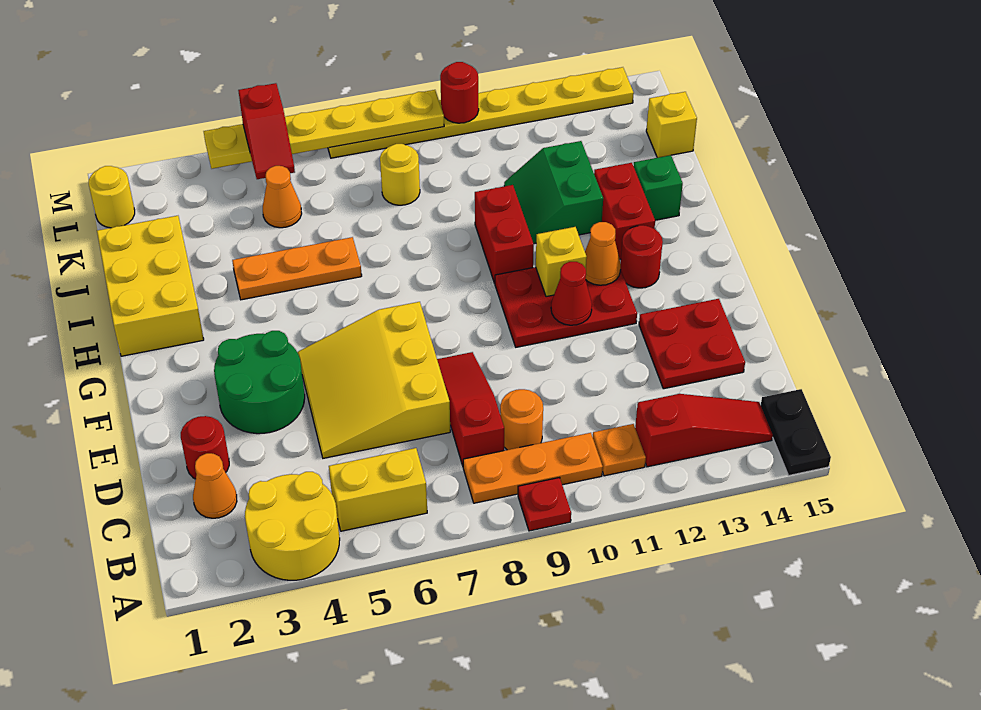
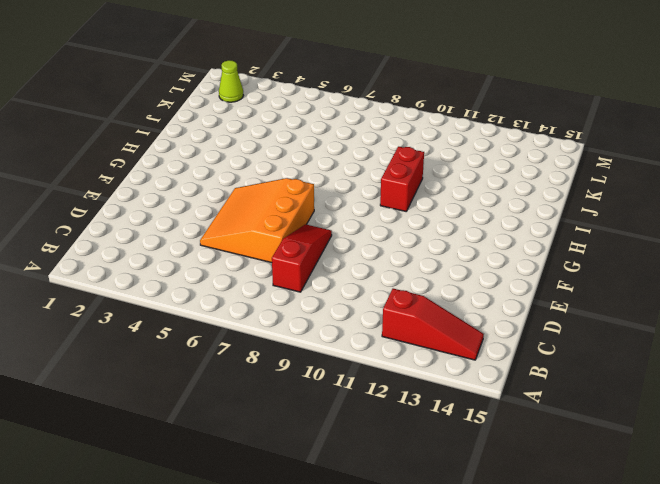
orange 3x3 slope [200,178,314,263] -> yellow 3x3 slope [297,302,450,458]
lime 1x1 cone [219,60,243,102] -> none
none -> yellow 2x2 round brick [245,472,340,580]
none -> red 1x1 plate [518,478,571,531]
none -> black 1x2 plate [761,389,831,475]
none -> yellow 1x2 brick [329,448,427,531]

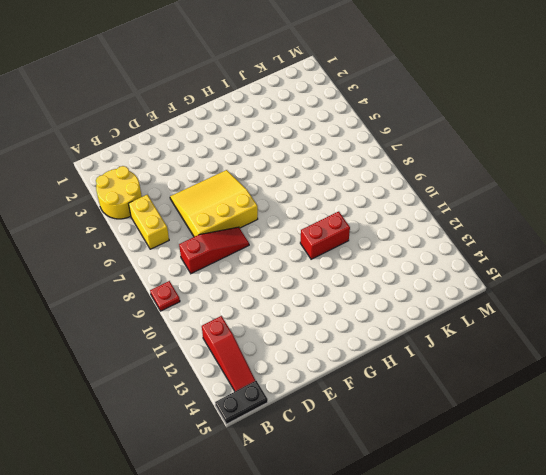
none -> orange 1x3 plate [463,433,603,503]
none -> orange 1x1 plate [593,424,646,476]
none -> orange 1x1 cone [193,453,237,518]
none -> orange 1x1 round brick [500,389,543,450]

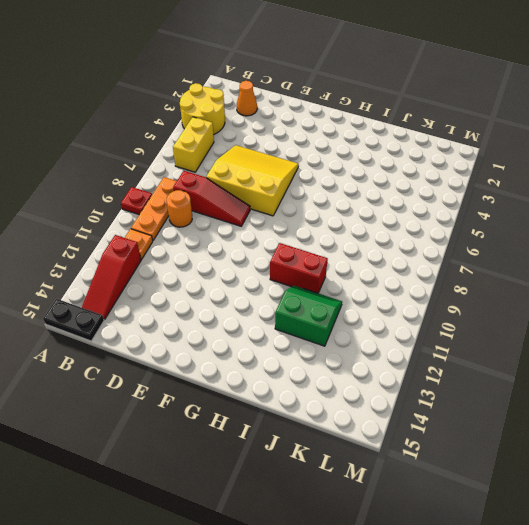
none -> red 1x1 round brick [181,416,229,479]
none -> red 2x2 plate [639,299,745,389]
none -> green 2x2 round brick [214,331,305,434]
none -> red 2x3 plate [495,267,637,347]

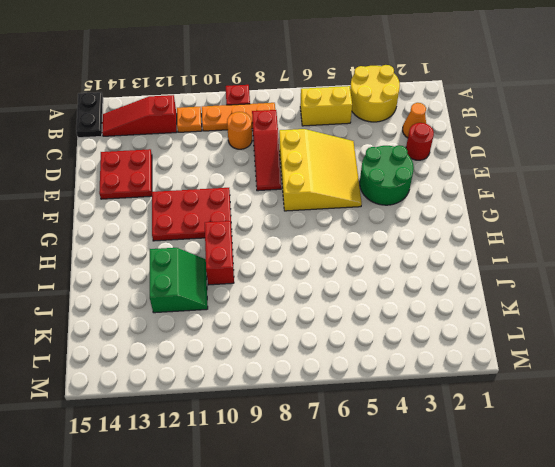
none -> red 1x1 round brick [621,225,663,288]
none -> yellow 2x3 brick [97,216,204,356]
none -> red 1x2 brick [594,163,655,259]
none -> orange 1x3 plate [232,237,362,300]

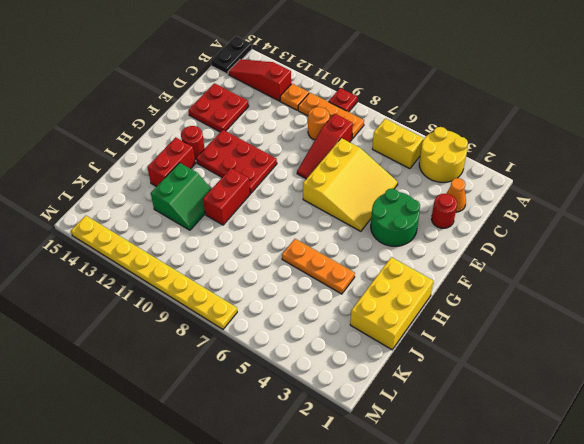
none -> green 1x1 brick [634,155,683,220]
none -> orange 1x1 cone [263,166,302,228]
none -> yellow 1x1 round brick [380,144,420,205]
none -> yellow 1x1 brick [646,92,697,158]

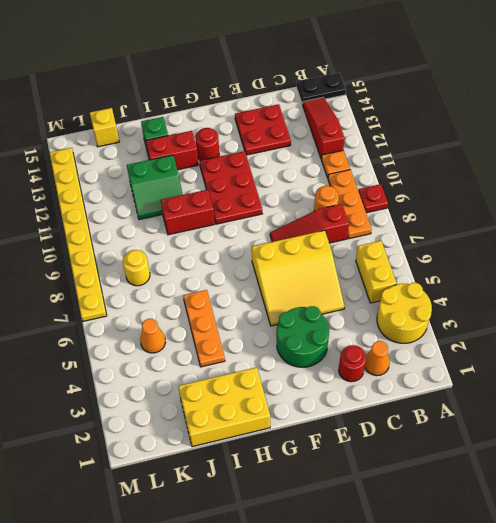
none -> yellow 1x1 round brick [89,166,135,228]
none -> red 1x1 cone [551,262,592,325]
none -> yellow 1x1 brick [536,227,587,297]
none -> orange 1x1 cone [585,222,621,285]

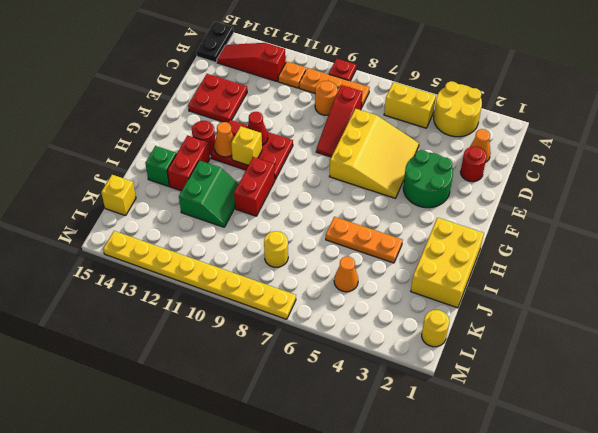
none -> yellow 1x6 plate [204,90,444,169]
none -> red 1x1 round brick [440,62,479,123]
none -> red 1x2 slope [238,83,295,179]

